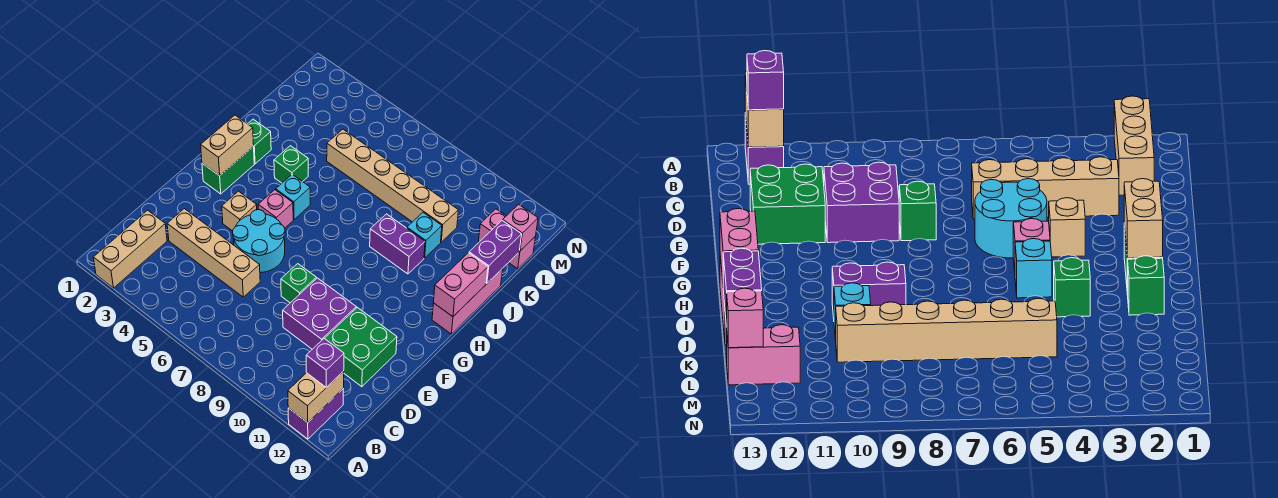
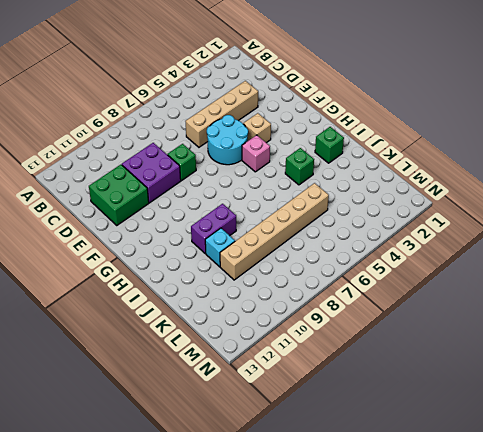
none -> tan 1x3 brick [93,210,167,288]
none -> purple 1x2 brick [288,389,343,439]
none -> green 1x2 brick [202,147,254,194]

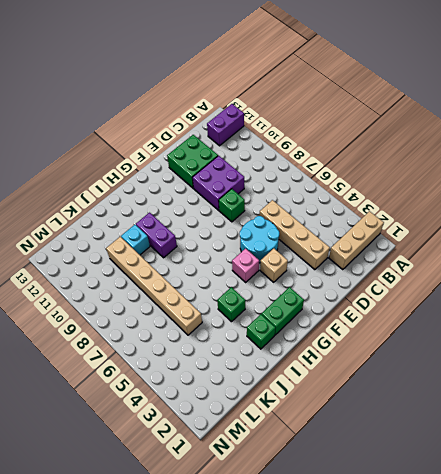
none -> cyan 1x1 brick [276,174,310,220]
none -> pink 1x3 brick [432,269,503,334]
none -> pink 1x2 brick [479,209,536,269]

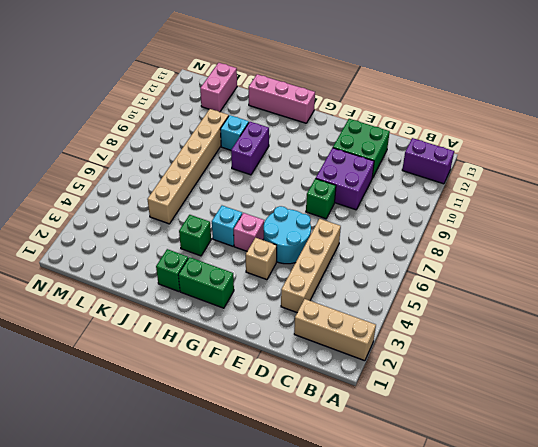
none -> tan 1x2 brick [288,371,344,423]
none -> tan 1x2 brick [201,115,254,176]
none -> pink 1x2 brick [433,253,488,317]

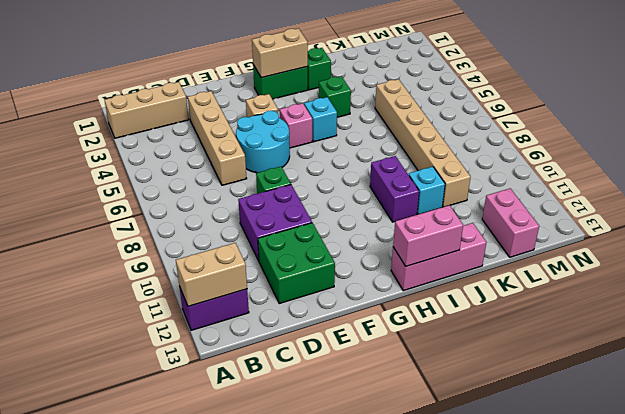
none -> purple 1x2 brick [469,220,522,283]
none -> pink 1x1 brick [503,204,538,251]
none -> purple 1x1 brick [306,338,344,387]

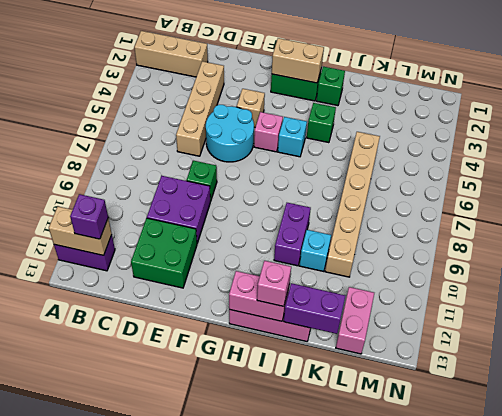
pink 1x1 brick [257,261,291,306] -> pink 1x1 brick moved to [503,204,538,251]

